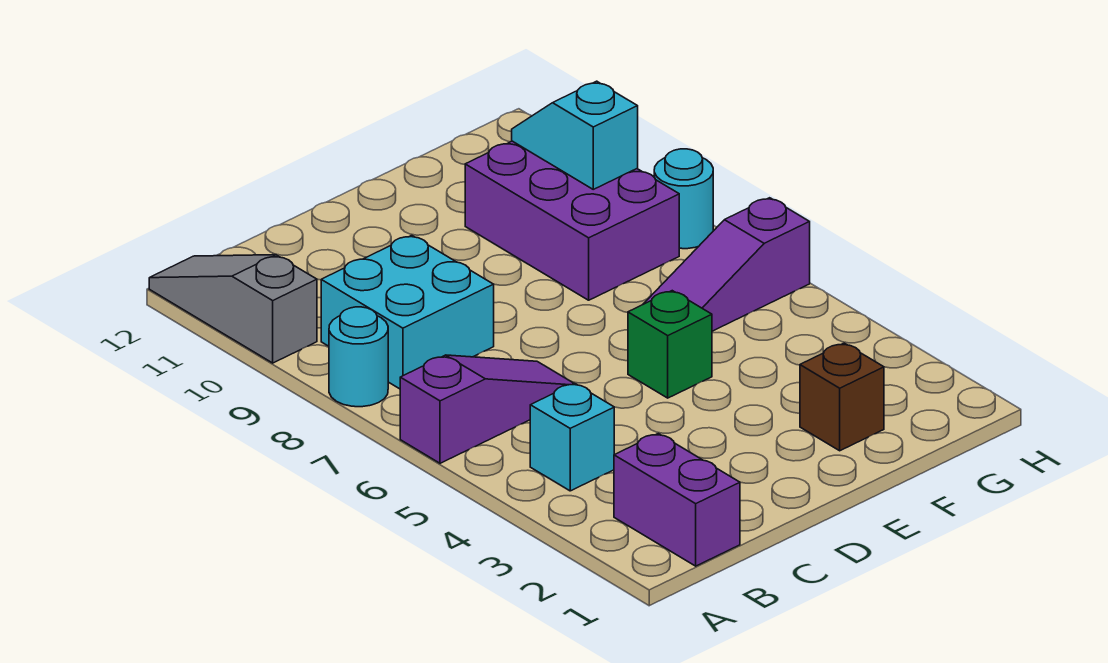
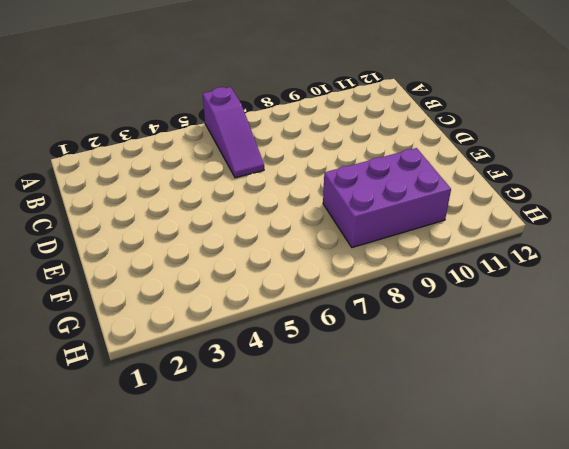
none -> cyan 1x1 round brick [329,307,388,407]
none -> grey 1x3 slope [149,255,317,363]
none -> purple 1x2 brick [614,433,740,566]

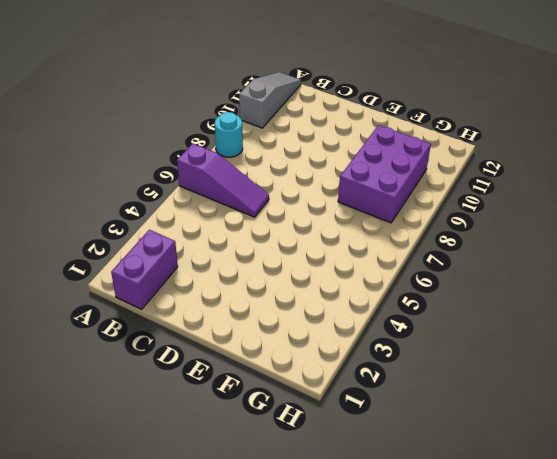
none -> cyan 1x1 brick [530,383,614,491]
none -> cyan 2x2 brick [321,235,494,389]
none -> green 1x1 brick [628,291,712,398]

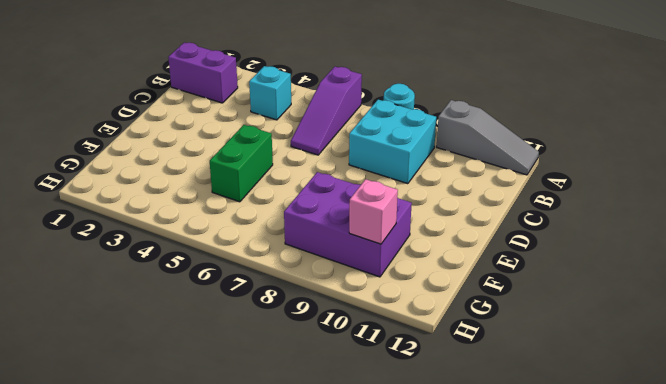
green 1x2 brick [210,125,273,202] -> green 1x1 brick [628,291,712,398]
pink 1x1 brick [349,179,398,244] -> cyan 1x2 slope [512,81,638,189]
none -> brown 1x1 brick [800,343,884,451]
none -> purple 1x3 slope [644,198,810,331]
none -> cyan 1x1 round brick [654,149,713,249]

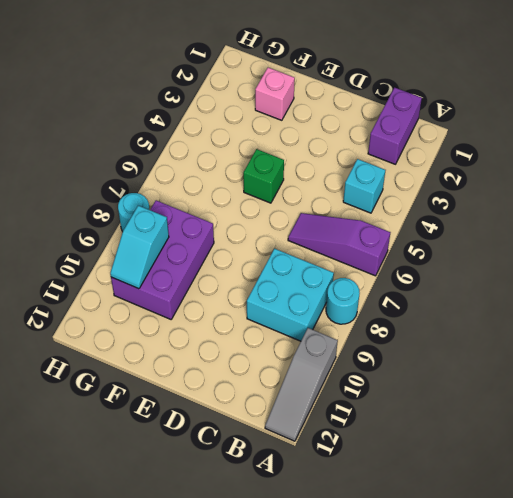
pink 1x1 brick [255,68,295,120] -> brown 1x1 brick [800,343,884,451]
none -> purple 1x3 slope [644,198,810,331]

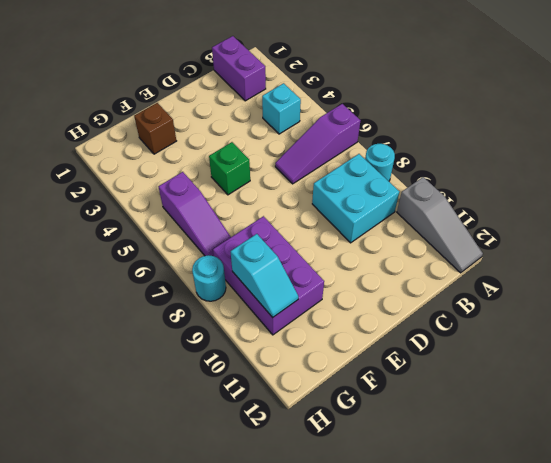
purple 1x3 slope [158,172,231,256] -> purple 1x3 slope turned to [644,198,810,331]

